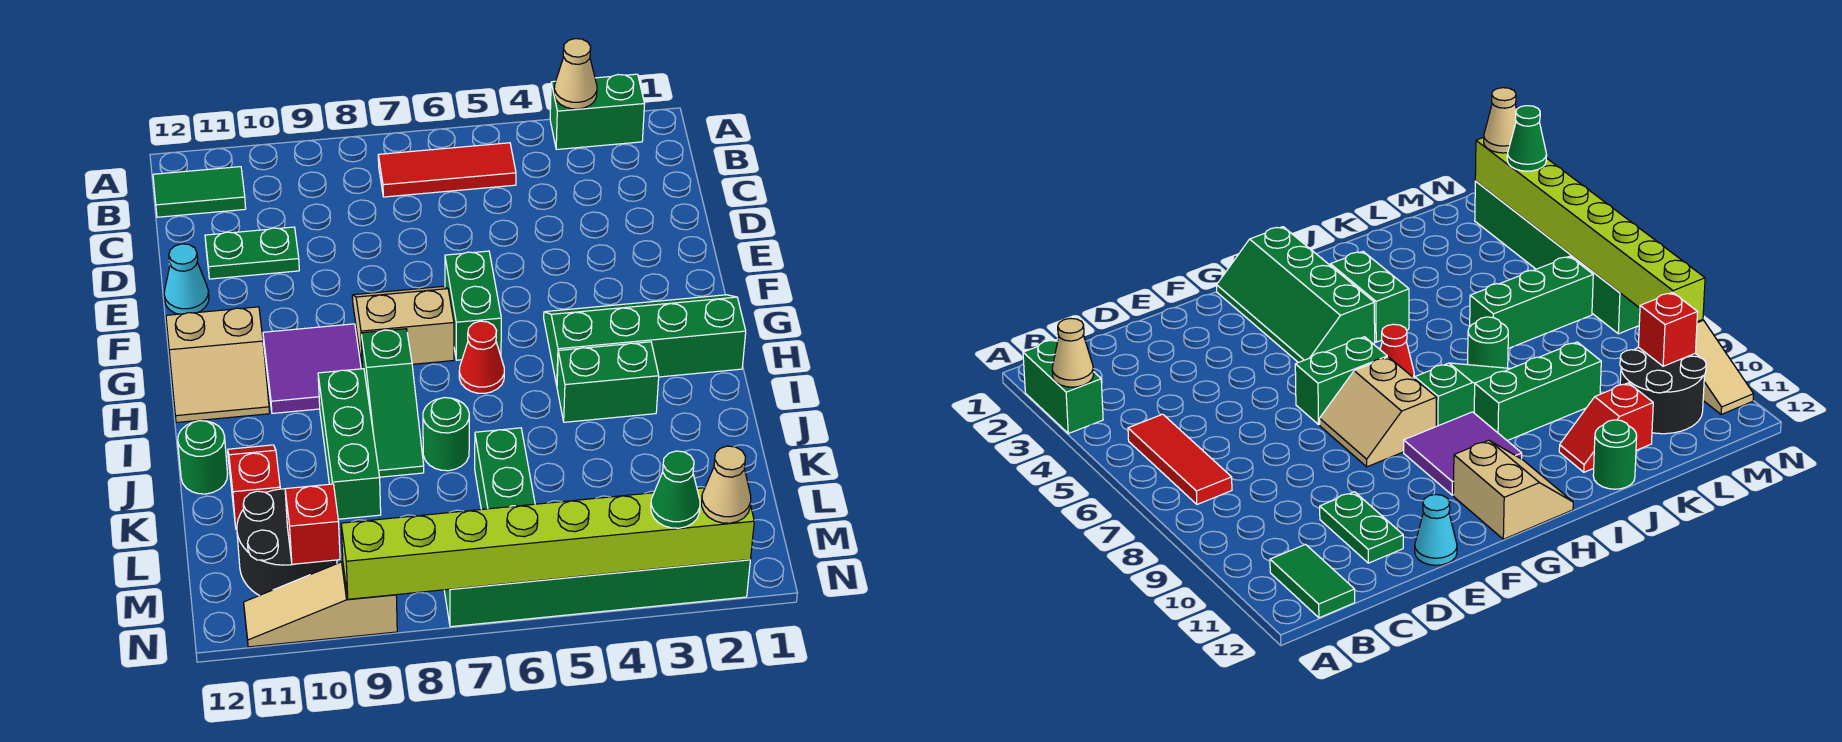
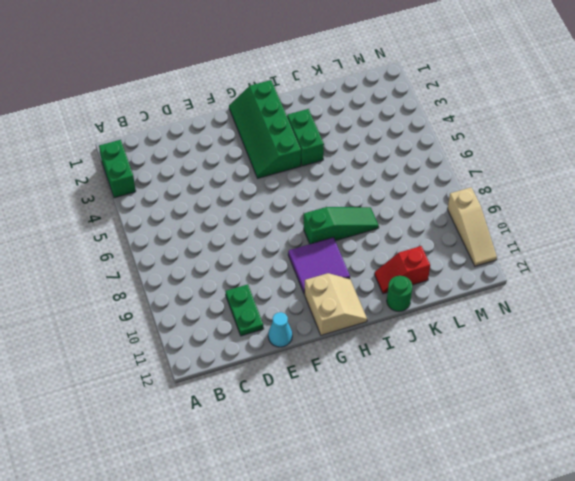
none -> red 1x3 tile [378,143,516,197]
none -> green 1x2 tile [153,167,246,217]
none -> green 1x2 brick [445,251,501,360]

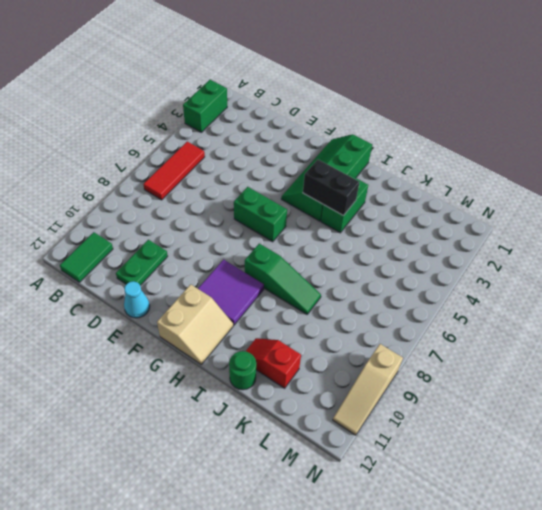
black 1x2 brick [302,160,360,216] -> none
none -> tan 2x2 slope [352,286,454,364]
none -> red 1x1 cone [459,321,504,393]
none -> green 1x3 brick [318,369,381,519]

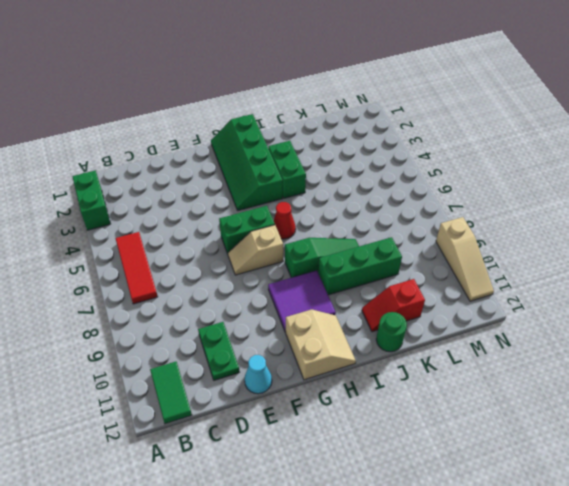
tan 1x2 slope [228,225,283,275] -> tan 2x2 slope [352,286,454,364]
none -> green 1x1 round brick [423,398,469,471]
none -> green 1x3 brick [475,428,535,509]
none -> black 2x2 round brick [237,489,337,596]

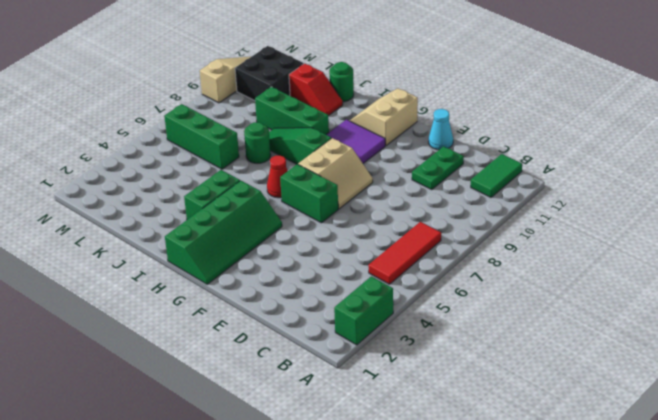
black 2x2 brick [235,46,304,101] -> black 2x2 round brick [237,489,337,596]
none -> green 1x6 brick [444,560,750,627]
none -> tan 1x1 cone [554,39,597,109]
none -> red 1x1 brick [285,484,340,564]

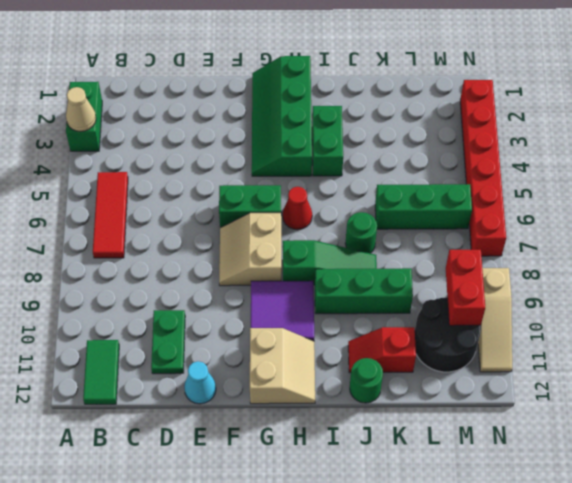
red 1x2 brick [446,250,485,326] -> red 1x1 brick [285,484,340,564]
red 1x6 brick [460,80,506,256] -> green 1x6 brick [444,560,750,627]
none -> lime 1x8 brick [341,488,754,599]
none -> tan 1x1 cone [702,446,751,523]
none -> green 1x1 cone [651,451,700,528]

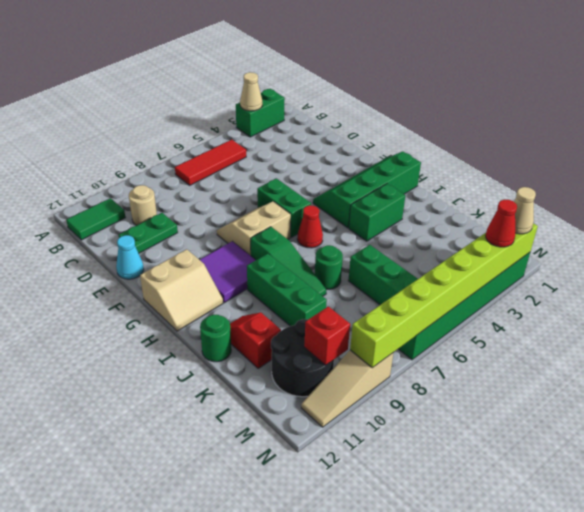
tan 1x1 round brick [129,185,157,225] -> none
red 1x1 cone [486,199,517,247] -> green 1x1 cone [651,451,700,528]

